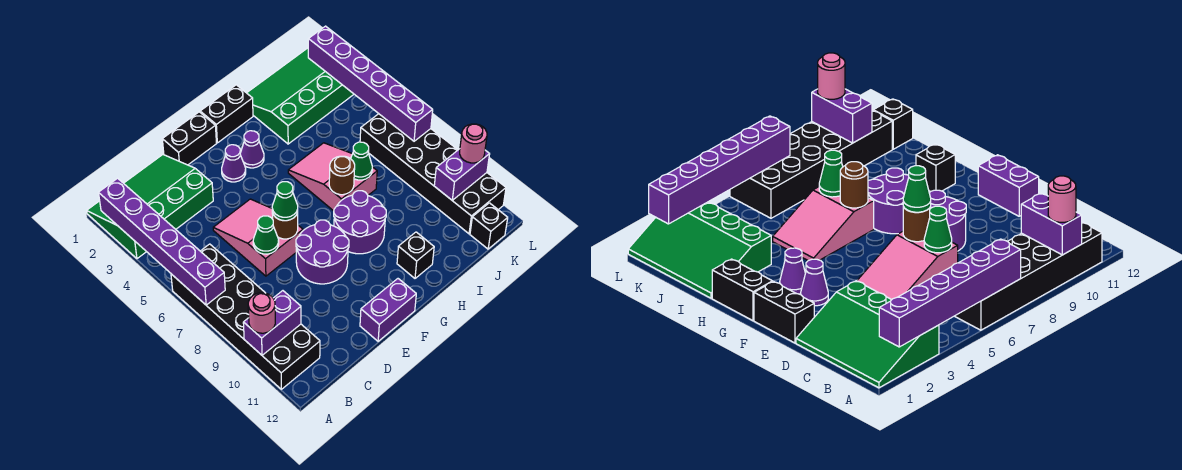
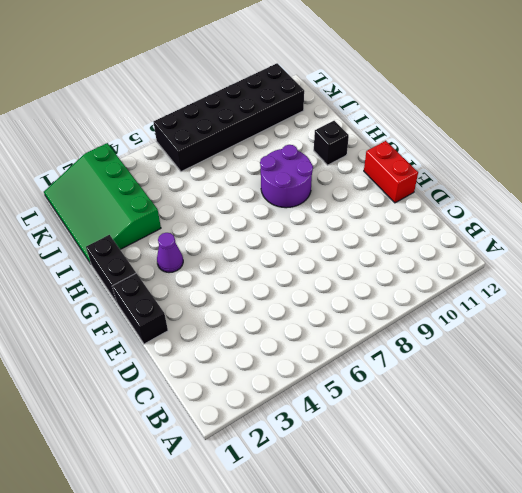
red 1x2 brick [364,141,418,203] -> purple 1x2 brick [360,279,416,341]
none -> green 3x4 slope [87,155,213,259]
none -> black 2x6 brick [171,244,320,389]
none -> pink 2x3 slope [213,199,303,276]

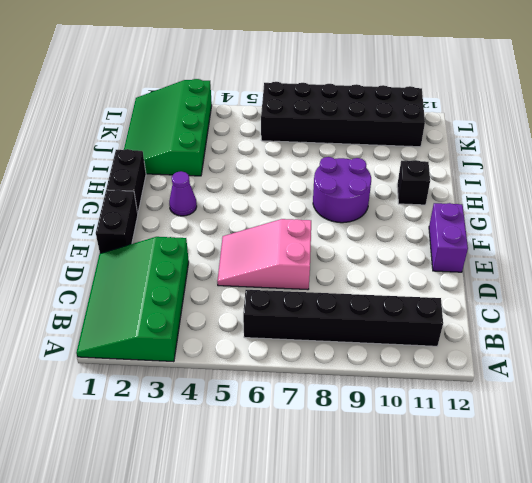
black 1x6 brick [243,290,443,346] -> black 2x6 brick [171,244,320,389]
none -> purple 2x2 round brick [296,220,349,284]
none -> purple 1x1 cone [222,145,246,182]
none -> pink 2x3 slope [288,143,377,211]

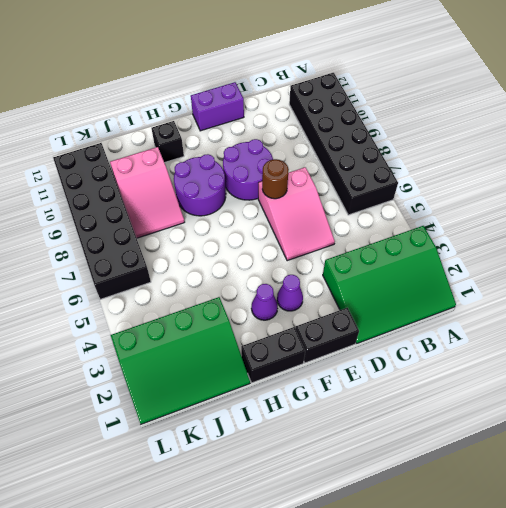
pink 2x3 slope [110,147,185,238] -> pink 2x3 slope moved to [288,143,377,211]
none -> black 1x1 brick [470,203,508,249]
none -> purple 1x6 brick [99,178,225,305]
none -> purple 1x2 brick [243,291,301,355]

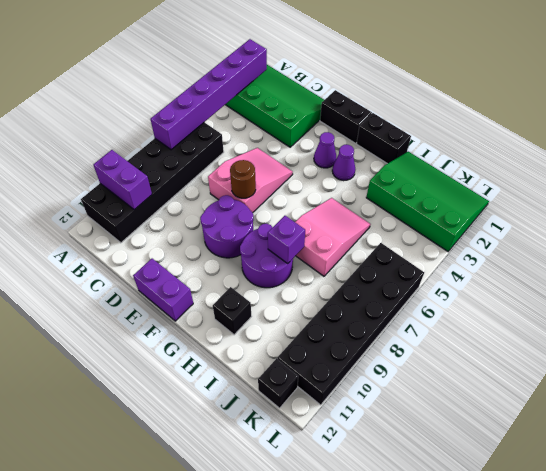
purple 1x1 brick [268,216,305,264] -> none
none -> green 1x1 cone [253,216,279,254]
none -> brown 1x1 round brick [329,156,355,195]
none -> green 1x1 cone [351,142,372,180]

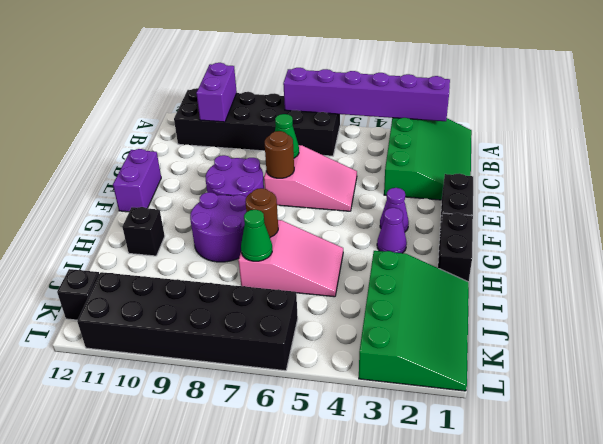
none -> purple 1x2 brick [434,149,490,200]
none -> purple 1x6 brick [308,26,433,141]
none -> pink 1x1 round brick [248,293,275,333]

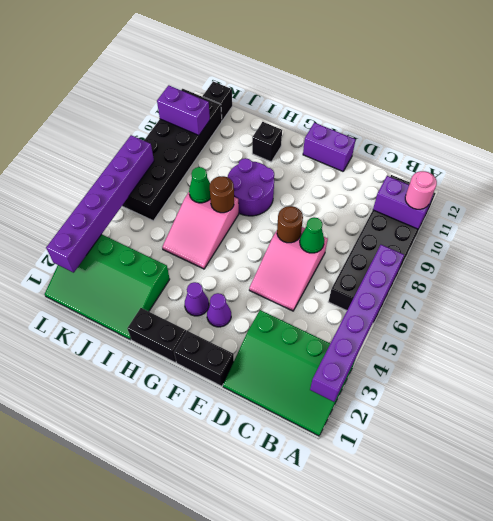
none -> purple 2x2 round brick [296,220,349,284]
none -> green 1x1 cone [272,182,298,221]
none -> pink 1x1 round brick [460,124,487,163]

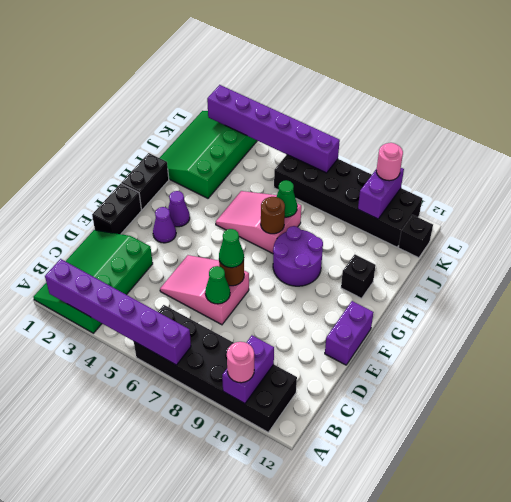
none -> purple 2x2 round brick [296,220,349,284]

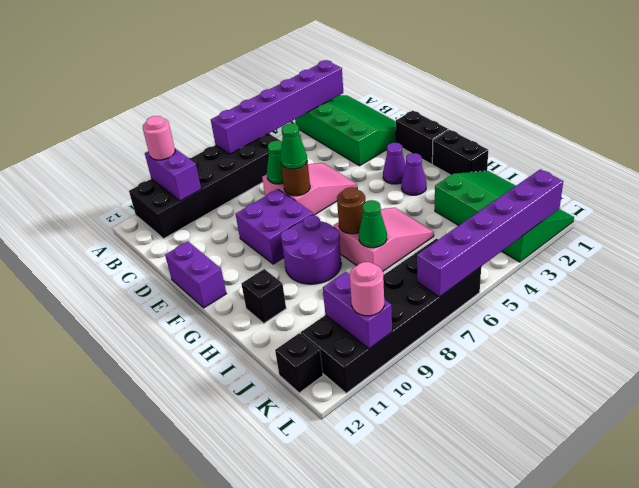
purple 2x2 brick [236,189,313,264] -> purple 2x2 round brick [296,220,349,284]

